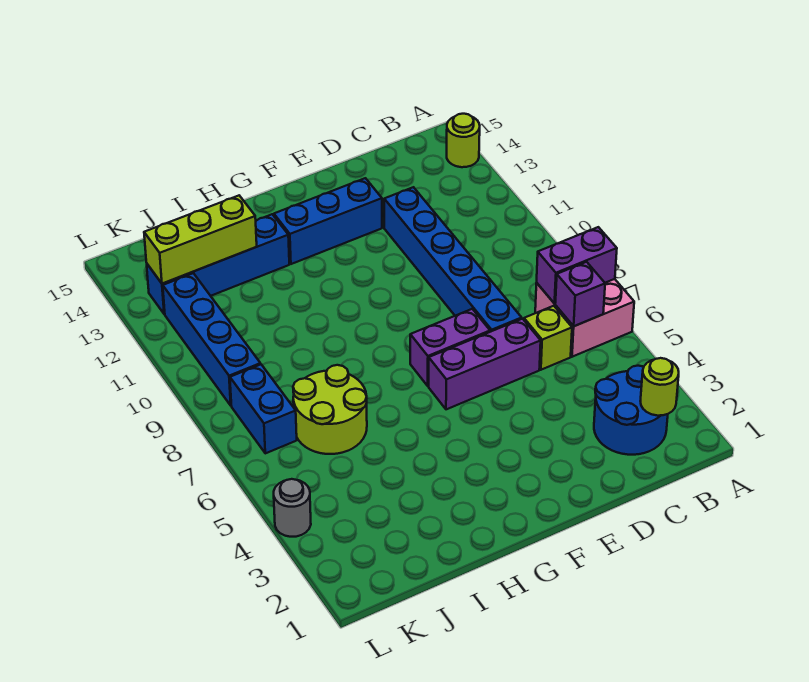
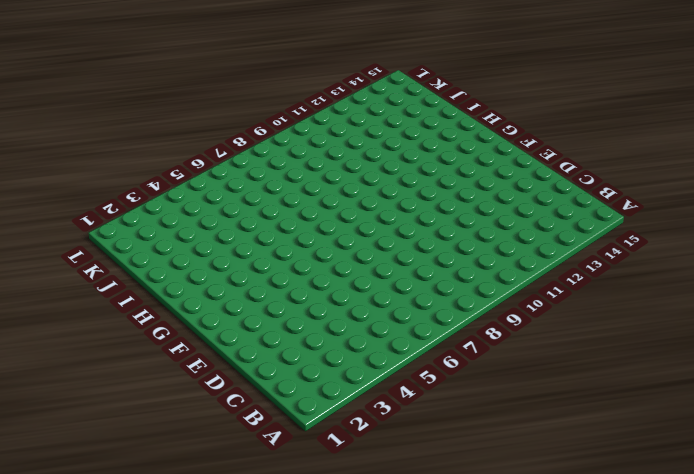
none -> pink 2x2 brick [535,279,634,357]
none -> lime 1x1 round brick [447,114,480,167]
none -> blue 2x2 round brick [594,366,668,455]

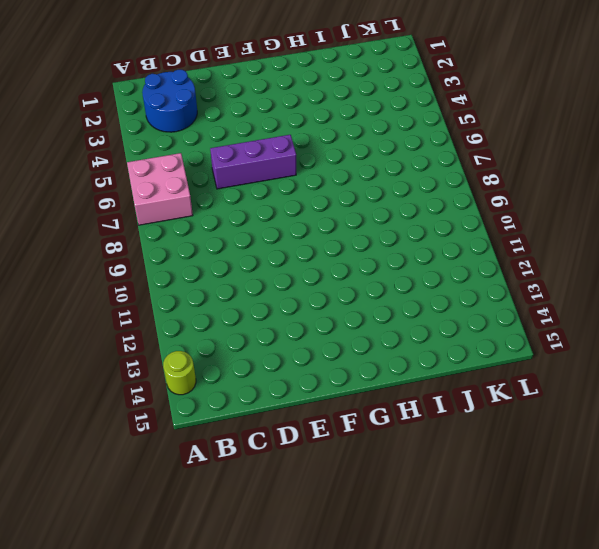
none -> lime 1x1 brick [524,306,572,370]
none -> blue 1x6 brick [384,187,522,332]
none -> purple 1x2 brick [410,309,490,386]

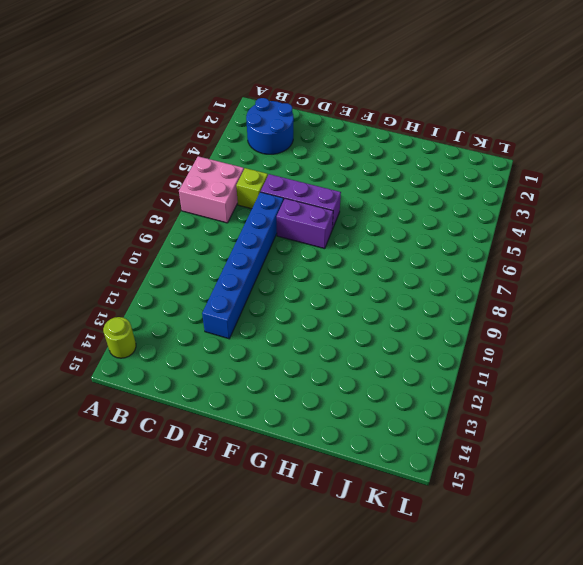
none -> blue 1x3 brick [274,178,382,264]
none -> blue 1x4 brick [147,214,289,314]
none -> lime 2x2 round brick [293,365,367,454]

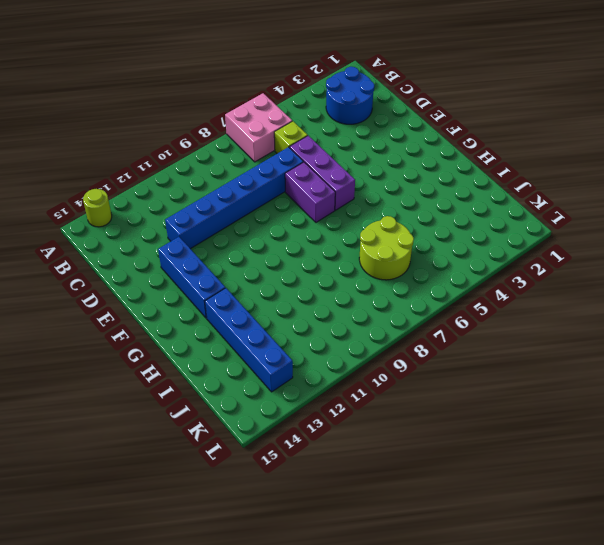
none -> blue 1x2 brick [230,365,297,453]
none -> blue 1x4 brick [163,273,261,405]
none -> grey 1x1 round brick [274,479,311,537]

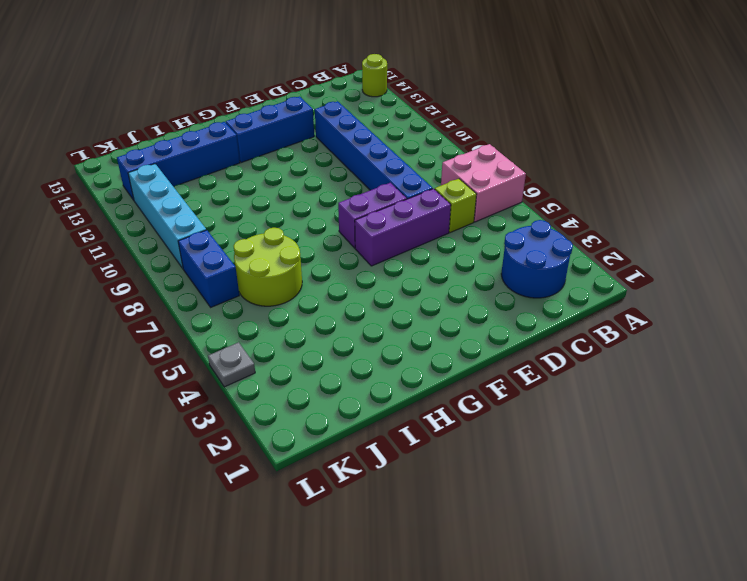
cyan 1x4 brick [128,164,206,268] -> blue 1x4 brick [163,273,261,405]
grey 1x1 plate [208,342,255,387] -> grey 1x1 round brick [274,479,311,537]
none -> purple 1x2 brick [537,227,617,304]
none -> lime 1x1 round brick [641,358,679,416]
none -> purple 1x1 brick [555,262,605,326]

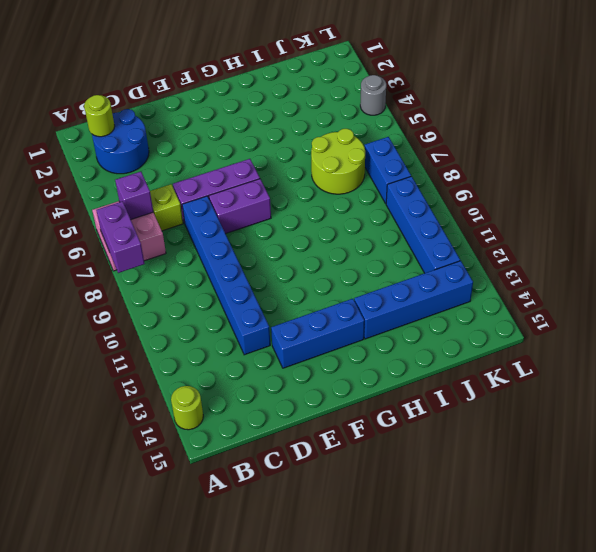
purple 1x2 brick [96,201,145,273] -> purple 1x2 brick turned to [537,227,617,304]
none -> lime 1x3 brick [144,196,257,284]

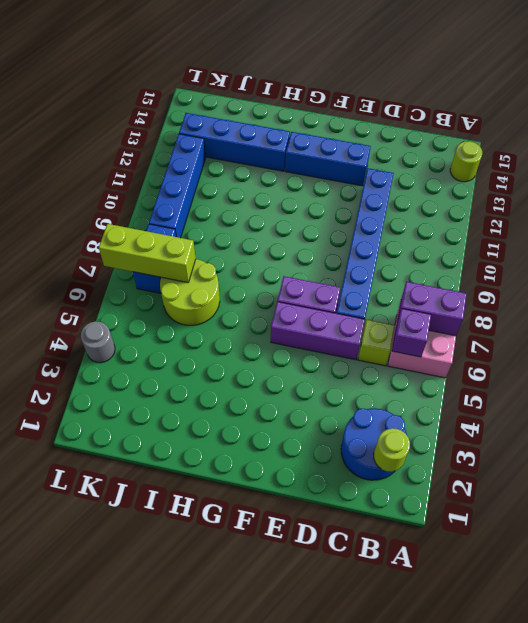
lime 1x3 brick [99,224,196,282] -> lime 1x3 brick moved to [144,196,257,284]

